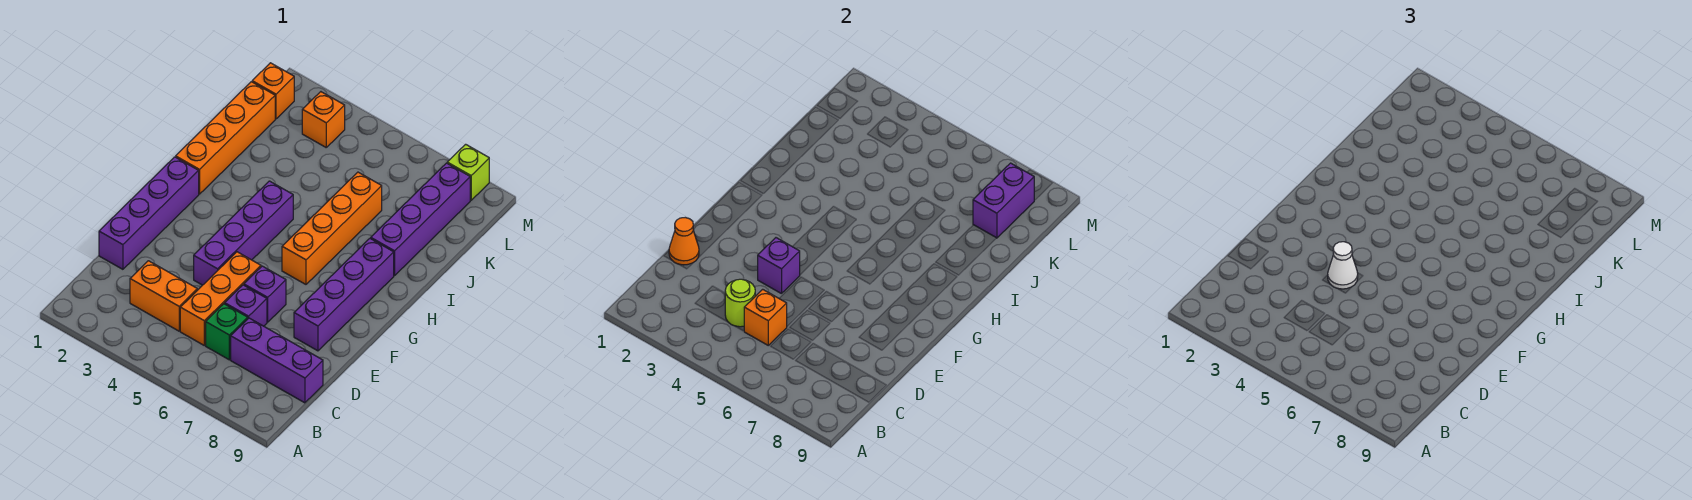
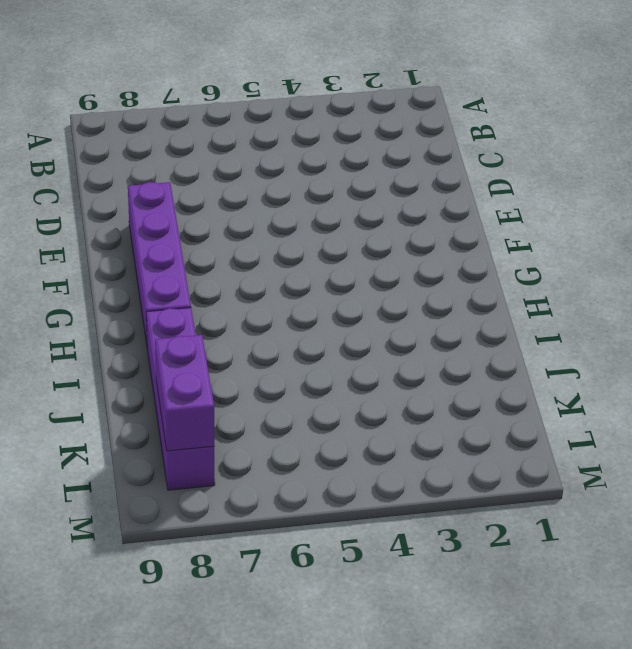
none -> orange 1x2 brick [130,261,197,331]
none -> orange 1x3 brick [180,252,261,345]
none -> green 1x1 brick [206,304,248,360]

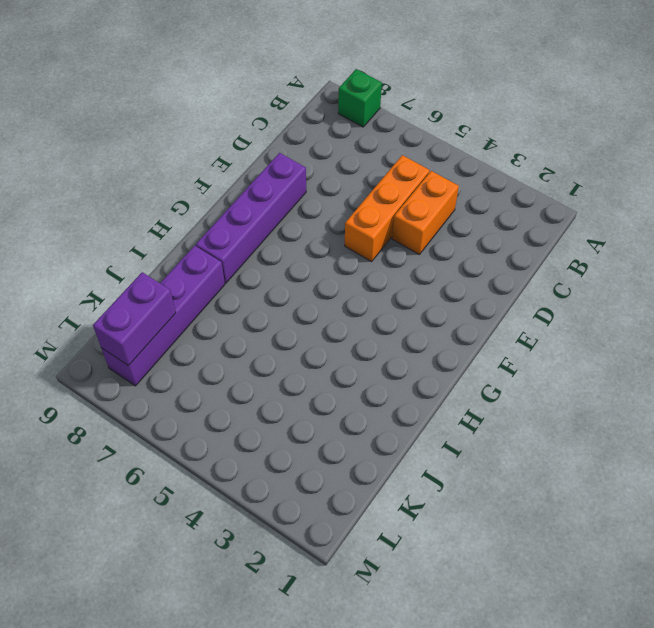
green 1x1 brick [338,69,382,127] -> green 1x1 brick moved to [206,304,248,360]
orange 1x2 brick [392,171,459,254] -> orange 1x2 brick turned to [130,261,197,331]
none -> purple 1x3 brick [231,318,323,403]
none -> purple 1x4 brick [99,157,199,269]
none -> purple 1x1 brick [225,285,267,326]

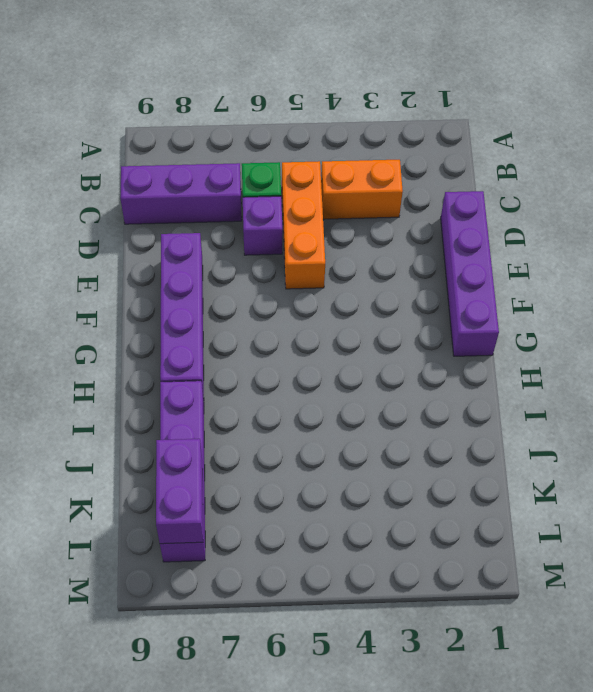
none -> purple 1x4 brick [194,181,293,285]
none -> purple 1x1 brick [244,266,286,322]
none -> orange 1x4 brick [282,172,382,284]

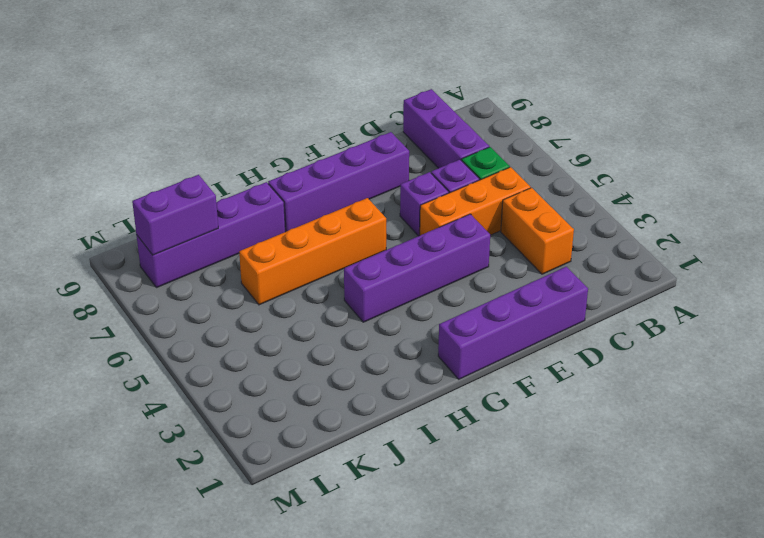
none -> orange 1x4 brick [176,82,275,194]
none -> orange 1x1 brick [252,63,294,119]
none -> orange 1x1 brick [302,92,345,147]

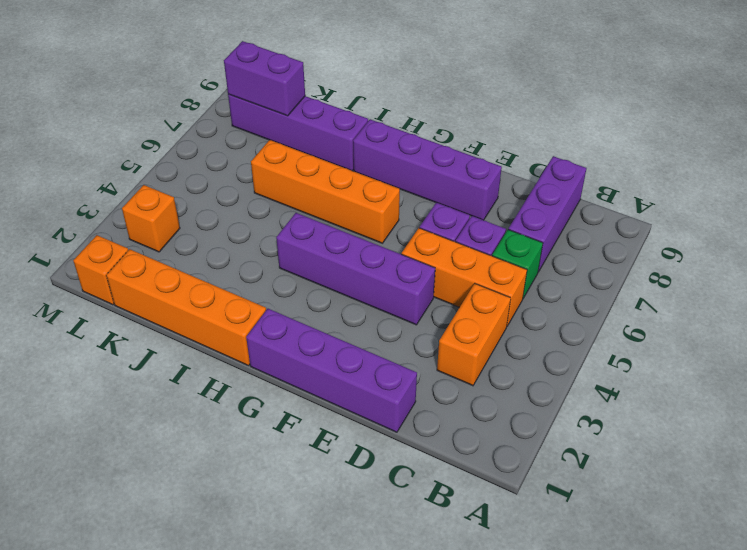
none -> lime 1x1 brick [447,144,489,200]
none -> lime 1x1 round brick [725,279,755,327]
none -> orange 1x1 brick [744,289,787,345]

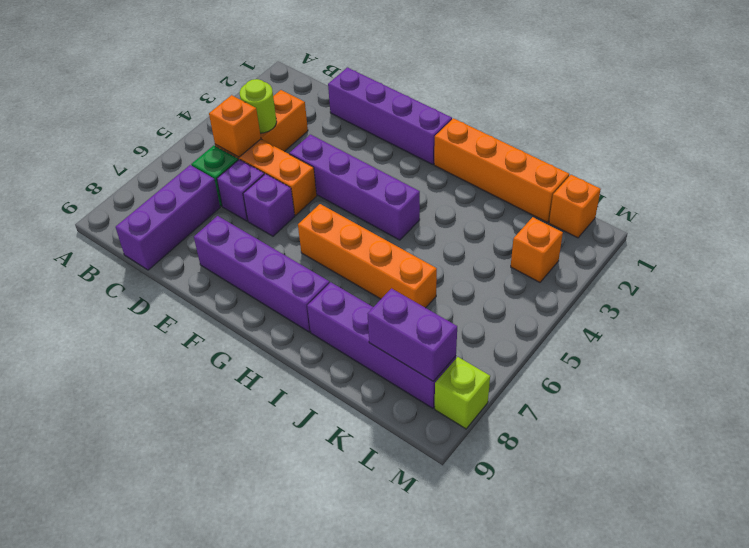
none -> orange 1x1 cone [669,218,699,265]
none -> purple 1x1 brick [758,238,800,294]
none -> white 1x1 cone [1328,242,1358,289]

